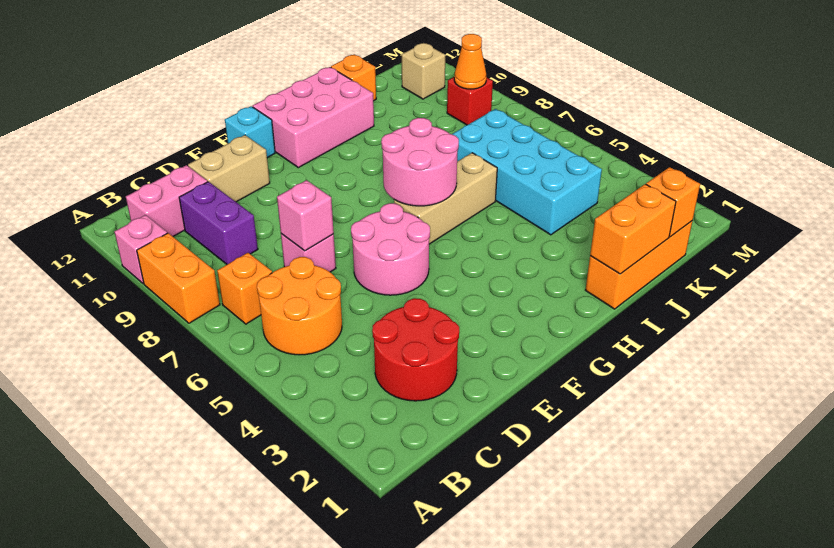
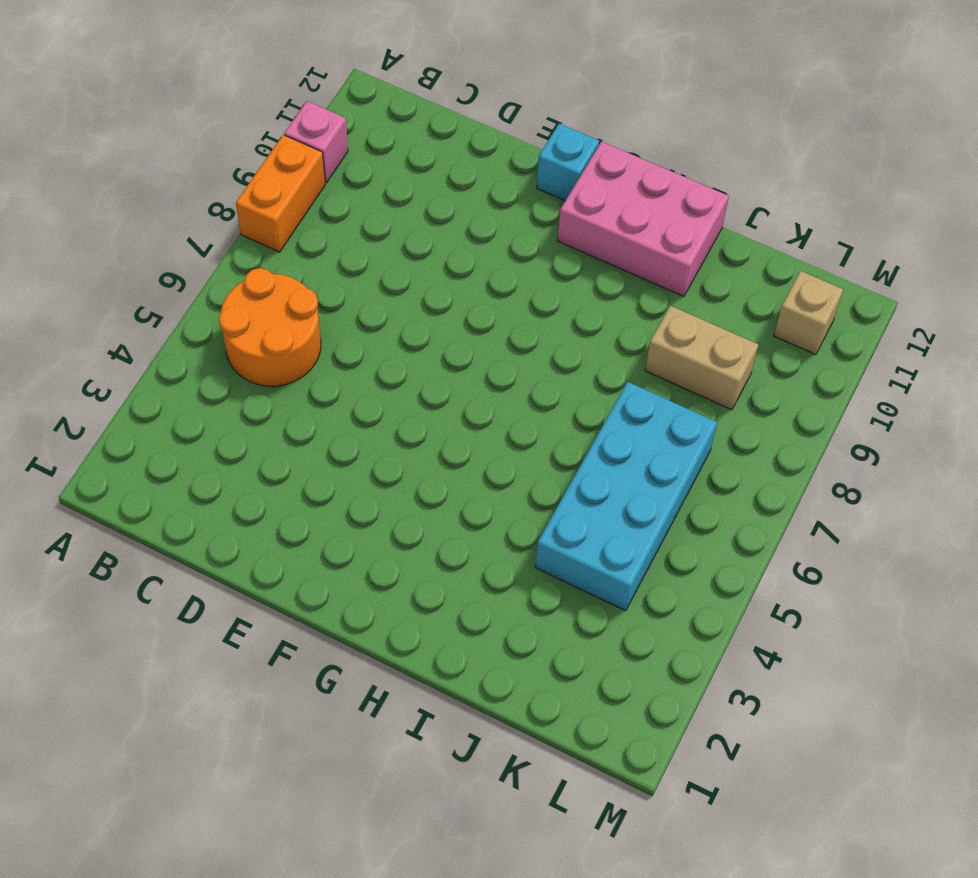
tan 1x2 brick [645,306,758,410] -> tan 1x2 brick moved to [188,135,270,202]
none -> orange 1x1 brick [217,253,272,324]
none -> pink 1x2 brick [126,165,207,236]
none -> red 2x2 round brick [372,298,459,401]

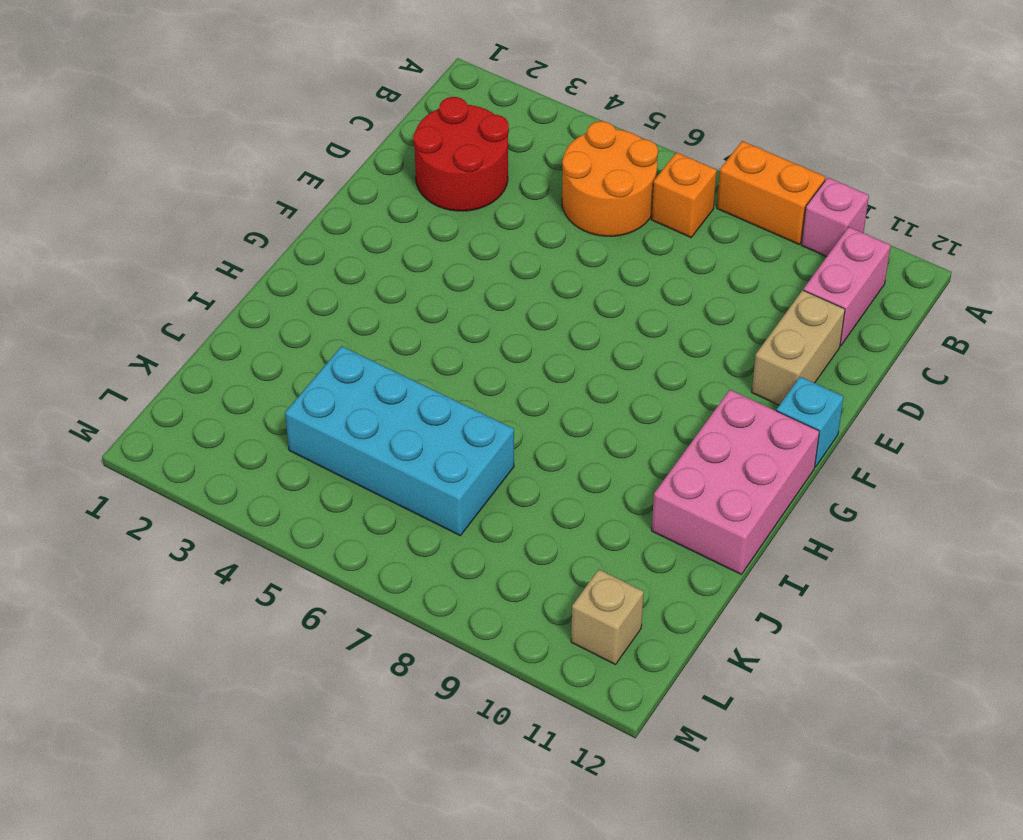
none -> purple 1x2 brick [179,182,258,264]
none -> pink 1x1 brick [281,234,336,272]
none -> pink 2x2 round brick [351,203,430,295]

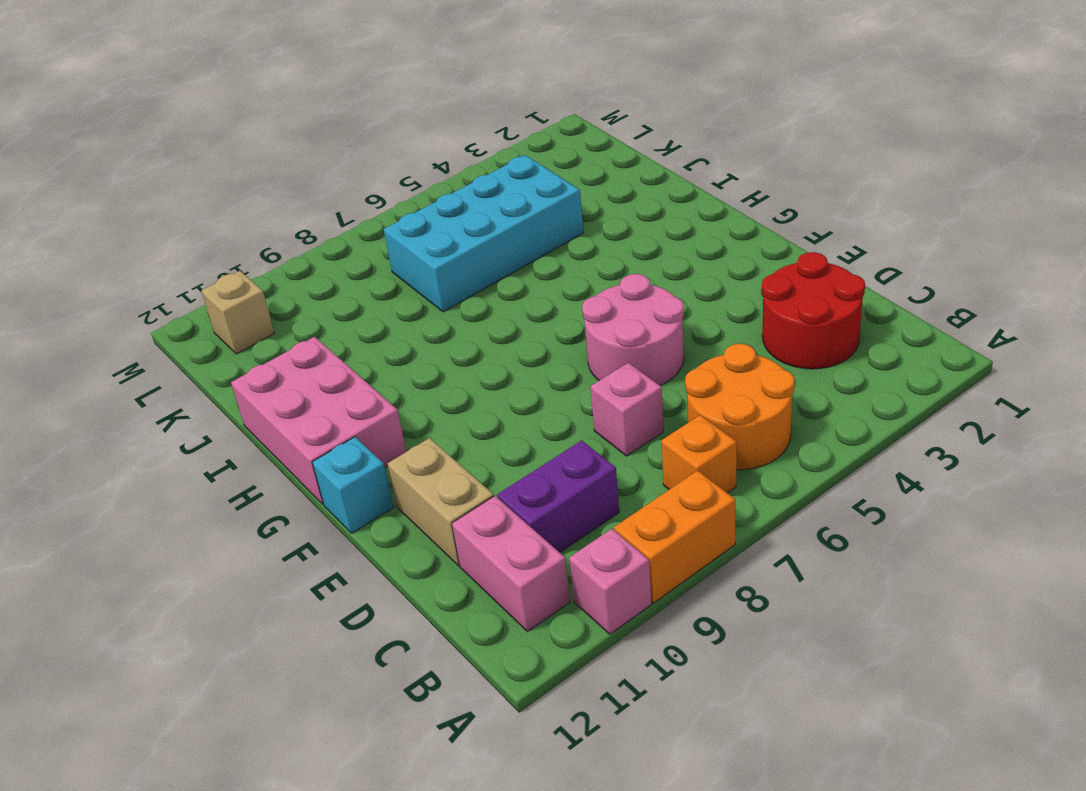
none -> tan 1x3 brick [394,153,497,244]
none -> orange 1x3 brick [586,221,692,309]
none -> orange 1x1 brick [331,54,376,101]

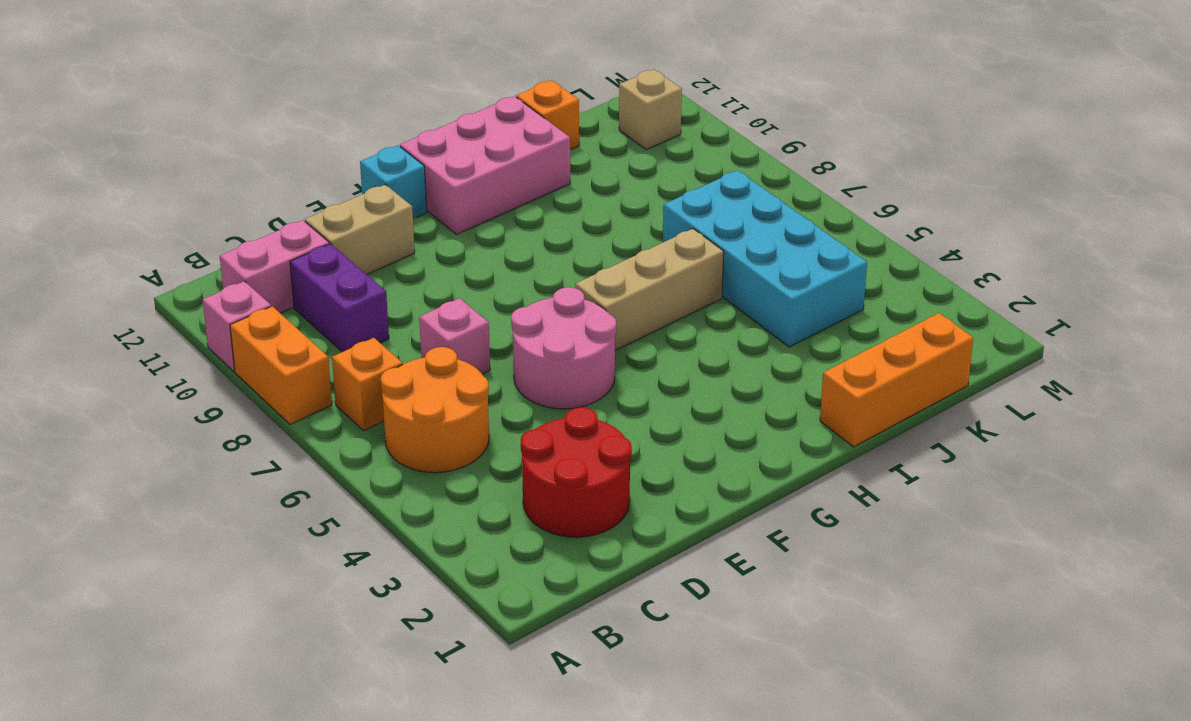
none -> red 1x1 brick [447,77,493,125]
none -> pink 1x1 brick [277,180,334,251]
none -> pink 2x2 round brick [381,118,459,206]

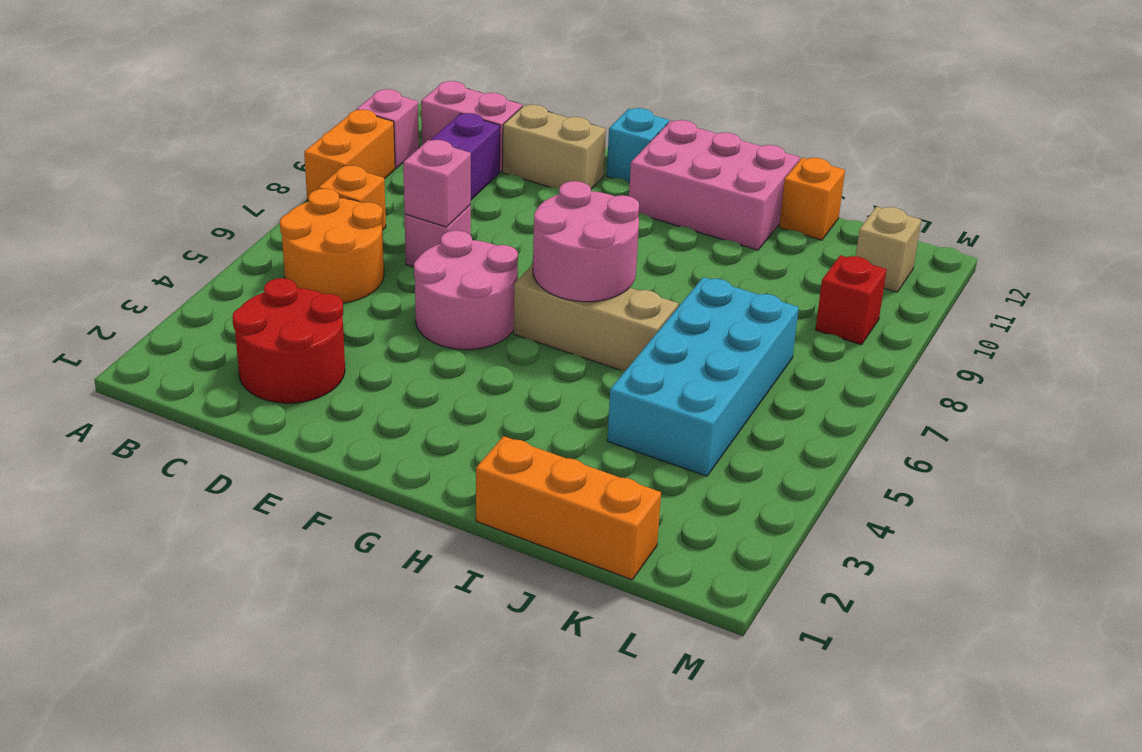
none -> orange 1x2 brick [590,184,676,274]
none -> orange 1x1 brick [646,167,700,237]
none -> orange 1x1 cone [454,34,486,89]

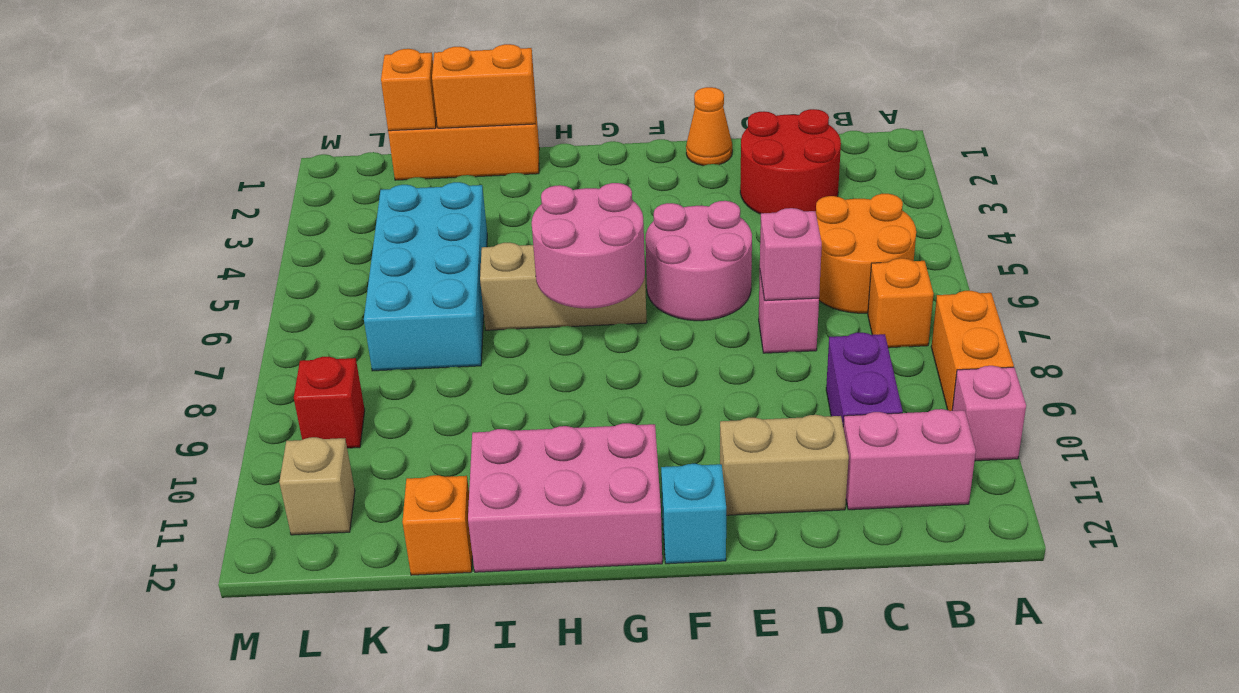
orange 1x1 cone [686,87,732,166] -> orange 1x1 cone moved to [454,34,486,89]

